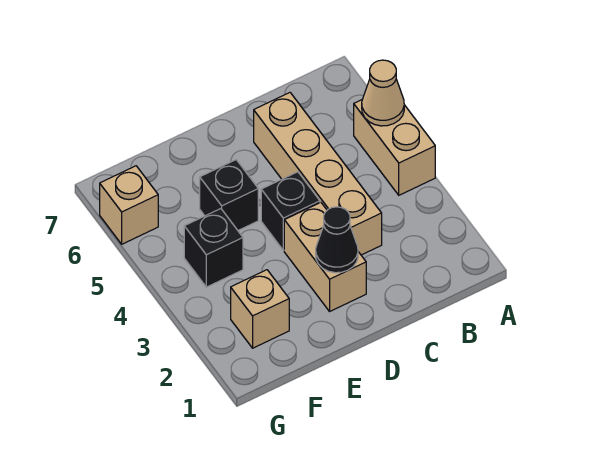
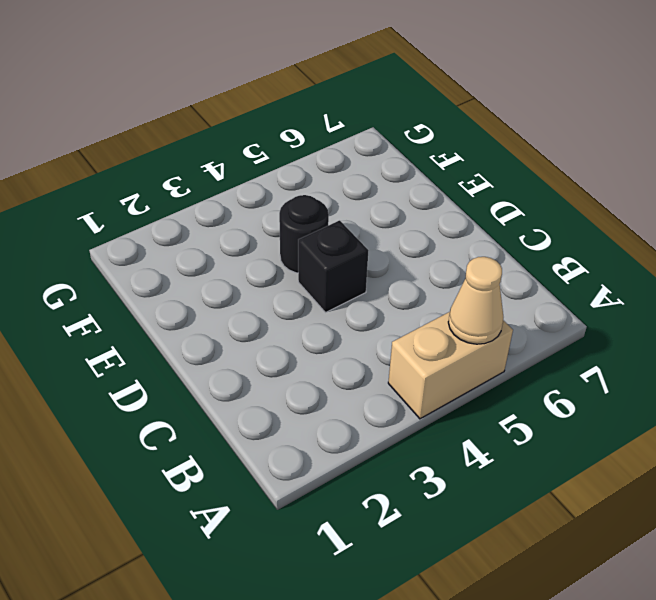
black 1x1 round brick [279,195,329,273] -> none
none -> tan 1x4 brick [254,93,382,255]
none -> tan 1x2 brick [284,203,366,311]

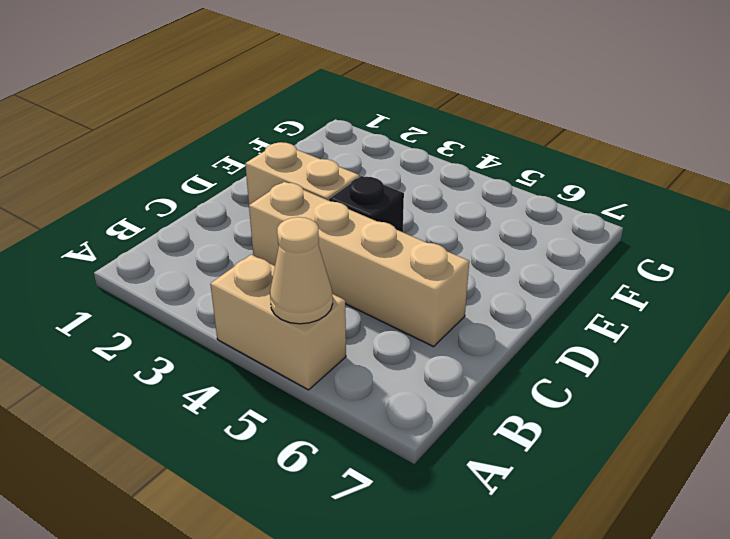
none -> black 1x1 brick [200,160,258,230]
none -> tan 1x1 brick [231,270,289,348]

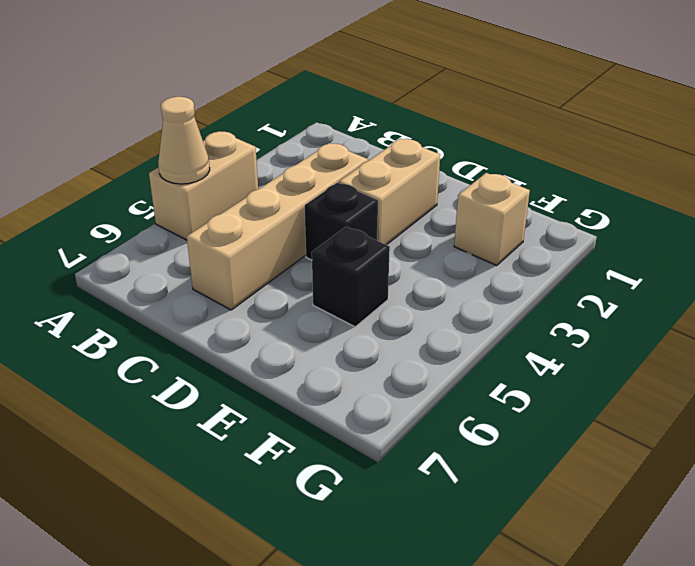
none -> black 1x1 brick [184,209,243,287]
none -> tan 1x1 brick [100,166,158,244]

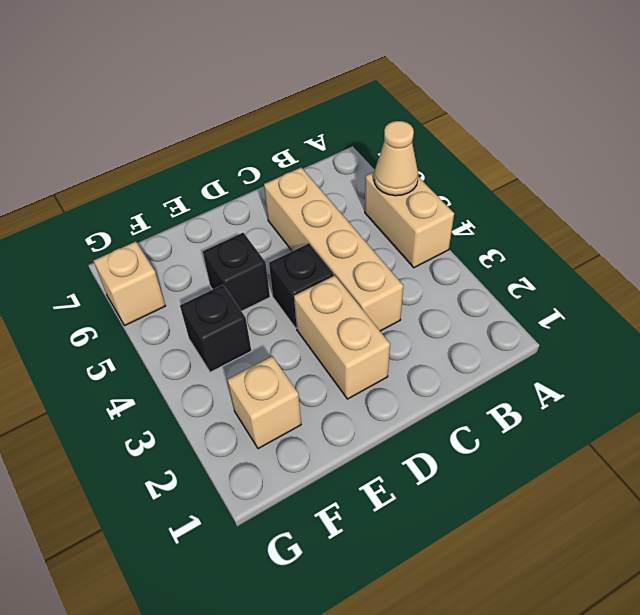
none -> black 1x1 cone [316,207,358,273]

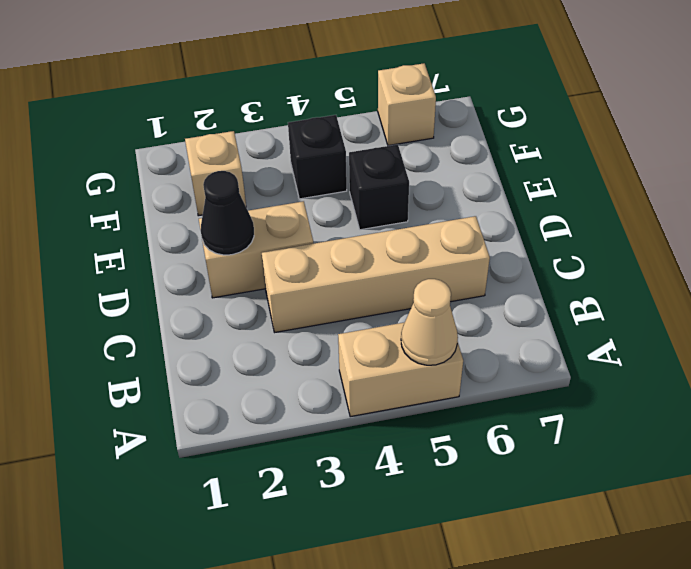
none -> black 1x1 brick [261,172,320,250]

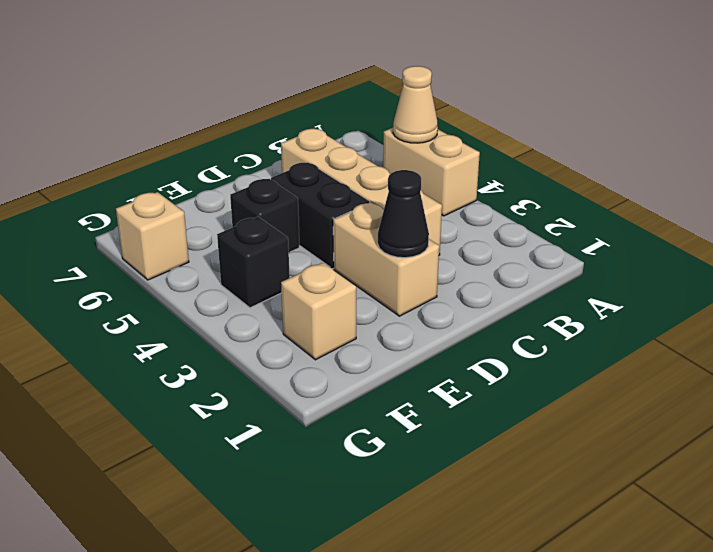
black 1x2 brick [271,162,370,269] -> black 1x1 brick [261,172,320,250]

